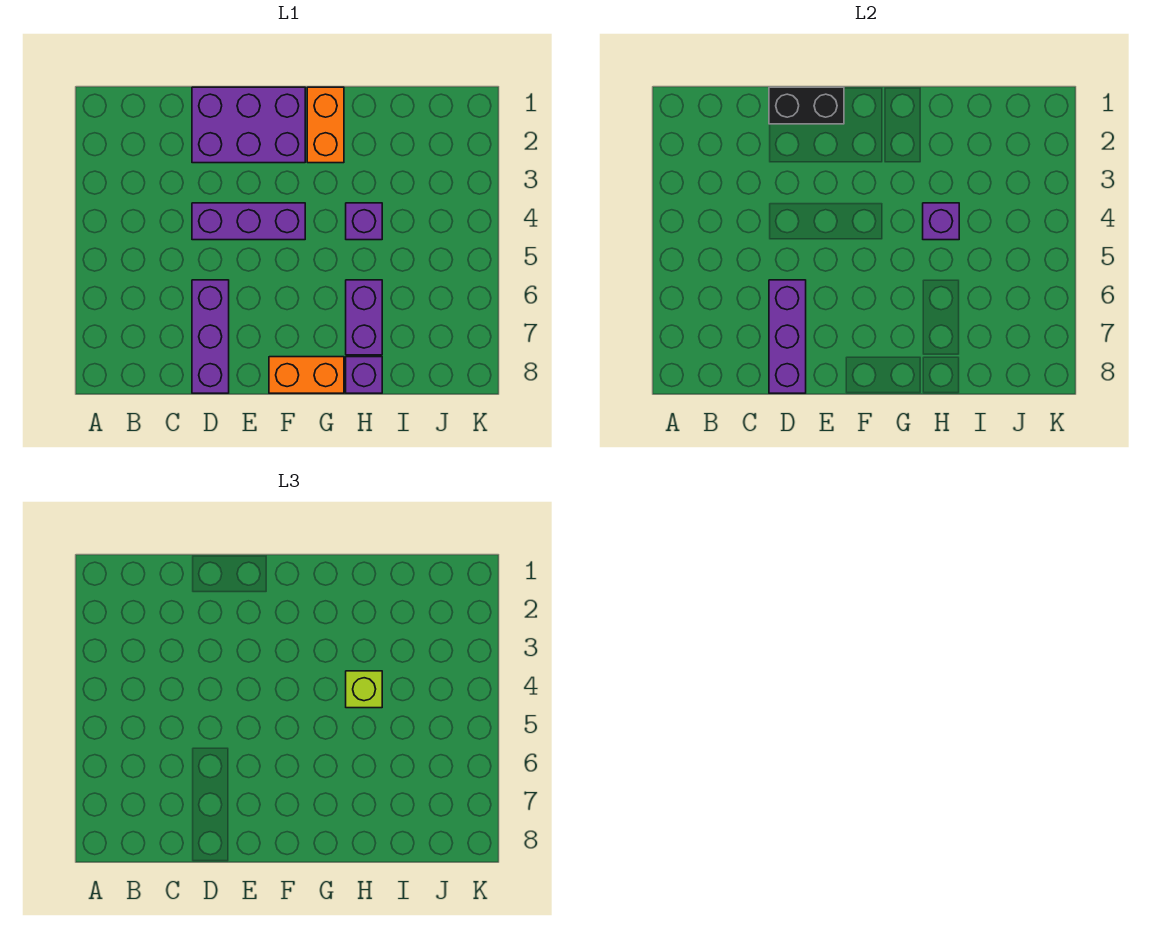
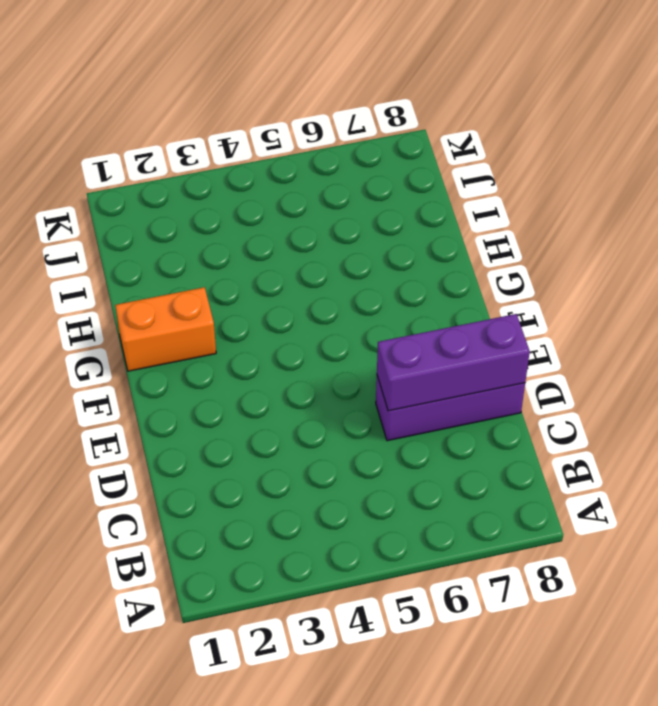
none -> purple 2x3 brick [192,87,305,163]
none -> purple 1x3 brick [192,203,305,240]
none -> orange 1x2 brick [269,357,344,393]

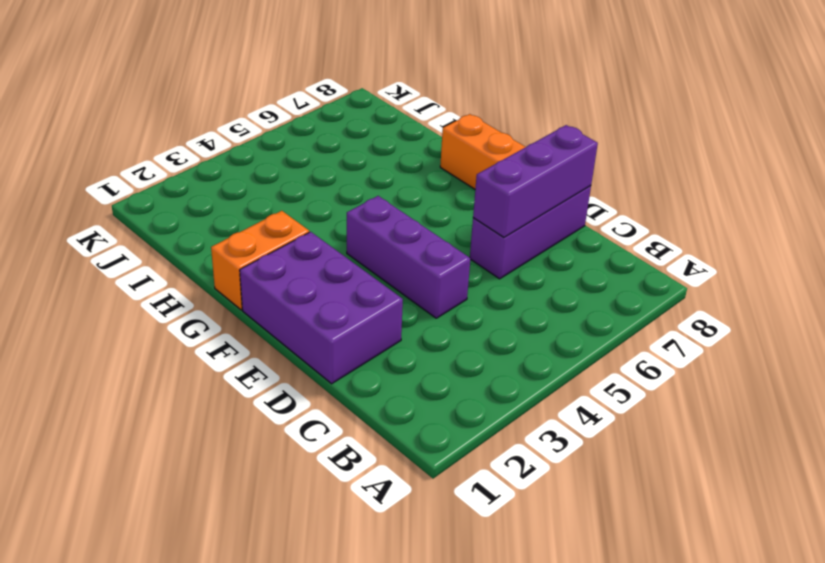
none -> purple 1x1 brick [346,203,382,240]
none -> purple 1x2 brick [346,280,382,355]
none -> purple 1x1 brick [346,357,382,393]

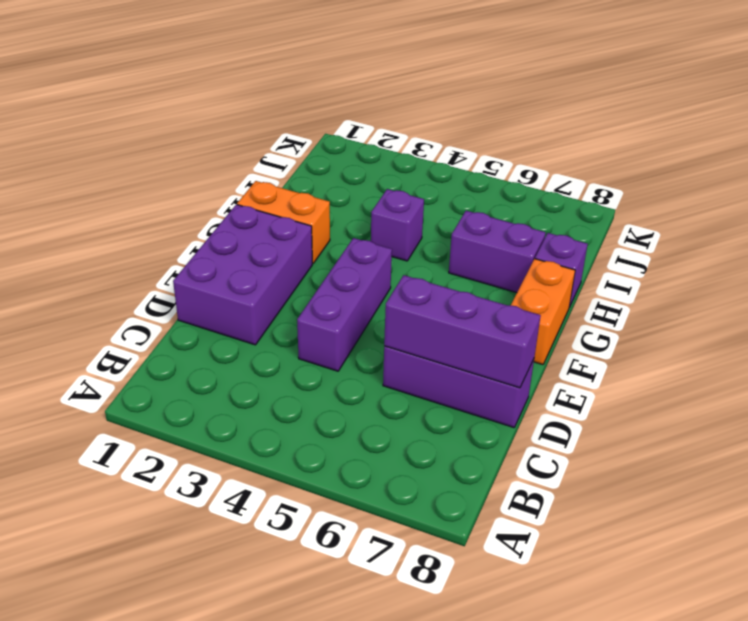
none -> black 1x2 brick [769,87,844,124]
none -> purple 1x1 brick [923,203,959,240]
none -> lime 1x1 brick [346,671,382,708]

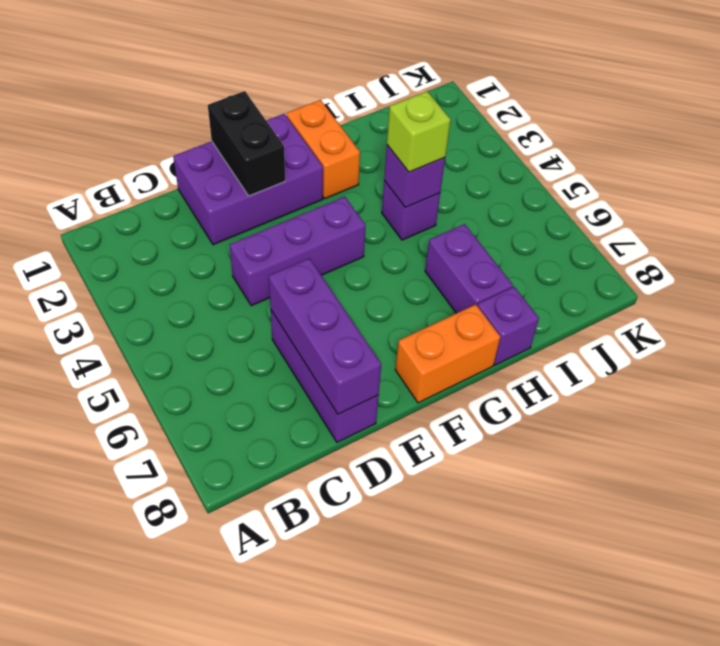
black 1x2 brick [208,91,285,196] -> black 1x2 brick turned to [769,87,844,124]

